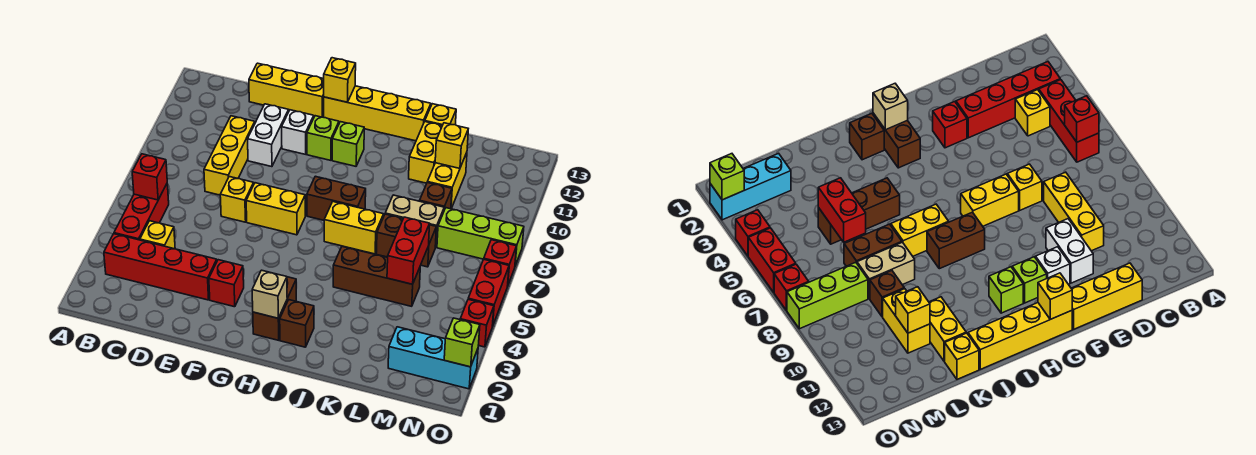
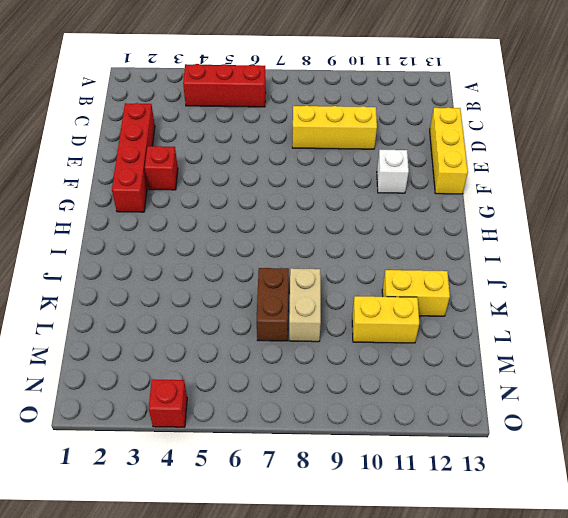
red 1x4 brick [112,103,155,212] -> red 1x4 brick moved to [104,234,217,300]
none -> yellow 1x1 brick [140,221,175,249]
none -> yellow 1x1 brick [220,177,254,222]
none -> white 1x2 brick [248,104,289,167]
none -> yellow 1x2 brick [246,183,305,235]

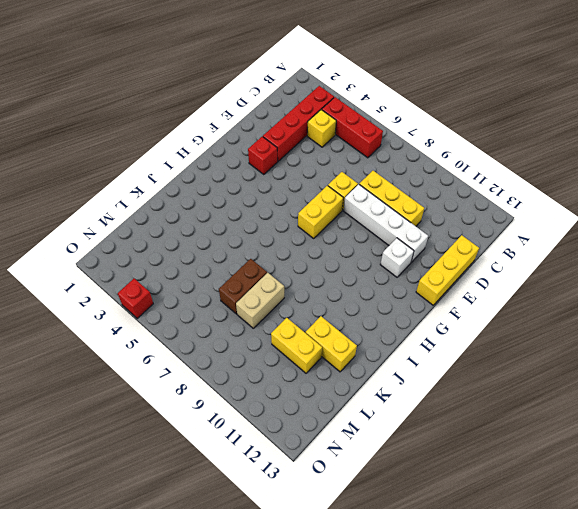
white 1x4 brick [344,184,428,262] -> white 1x2 brick [248,104,289,167]
none -> lime 1x1 brick [307,116,339,160]
none -> yellow 1x4 brick [324,86,431,141]
none -> brown 1x2 brick [253,277,296,340]
none -> brown 1x2 brick [307,176,366,220]

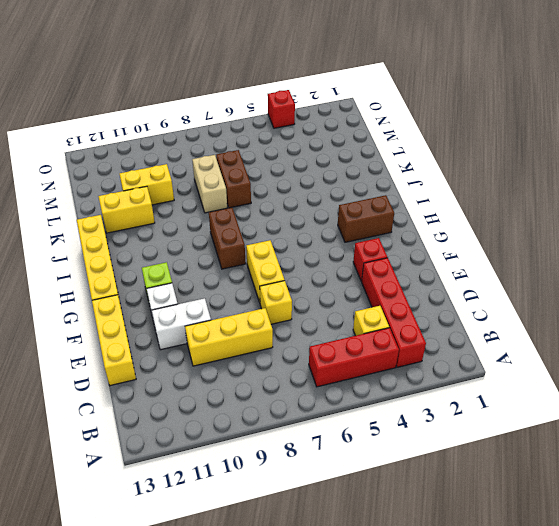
none -> lime 1x1 brick [332,122,364,166]
none -> brown 1x1 brick [280,300,314,347]
none -> yellow 1x2 brick [324,202,384,254]
none -> brown 1x3 brick [333,247,420,306]

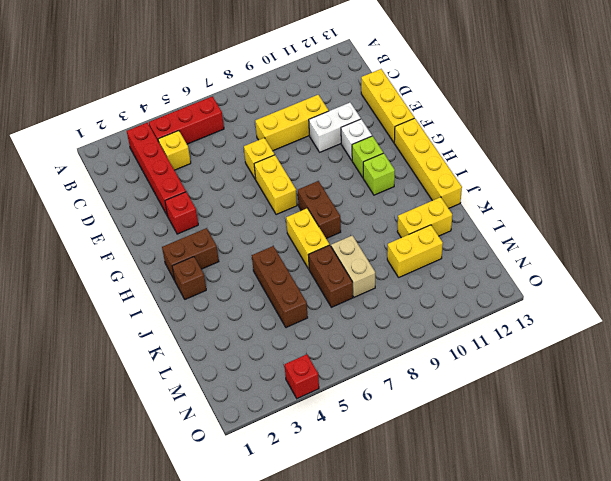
none -> yellow 1x1 brick [425,104,456,126]
none -> brown 1x1 brick [420,183,452,210]
none -> cyan 1x3 brick [388,327,478,389]
none -> lime 1x3 brick [437,208,524,265]

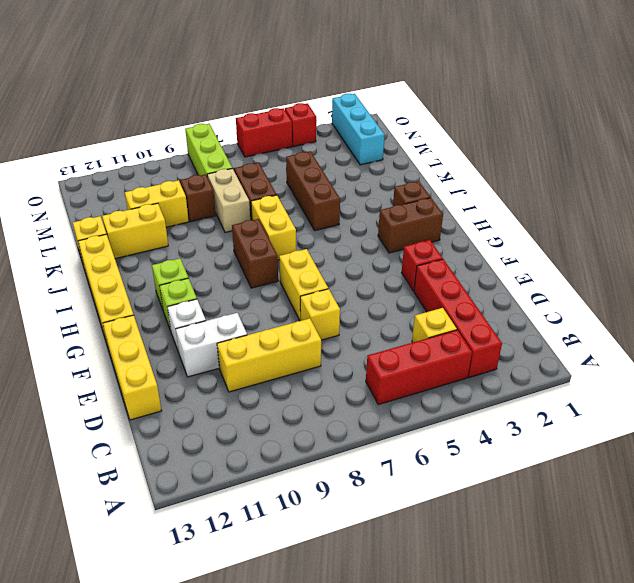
none -> red 1x1 brick [484,240,517,284]
none -> red 1x1 brick [132,154,167,200]
none -> yellow 1x1 brick [324,58,356,102]
none -> tan 1x1 brick [252,270,287,318]

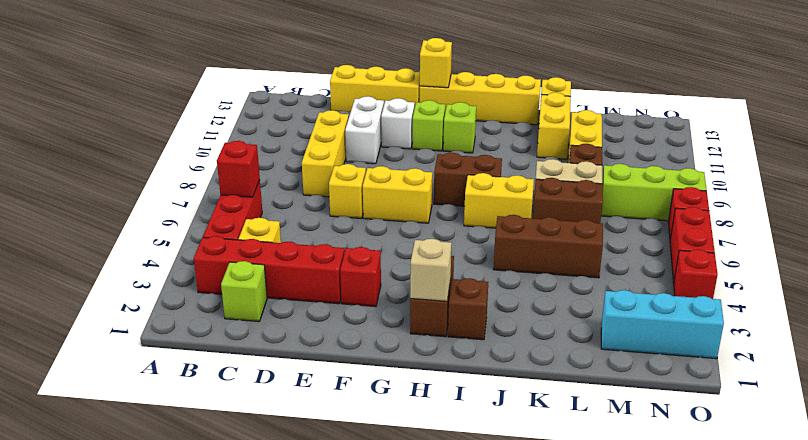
lime 1x1 brick [221,261,267,322] -> lime 1x1 brick moved to [444,318,480,367]
none -> red 1x2 brick [387,217,430,284]
none -> yellow 1x1 brick [435,123,468,168]

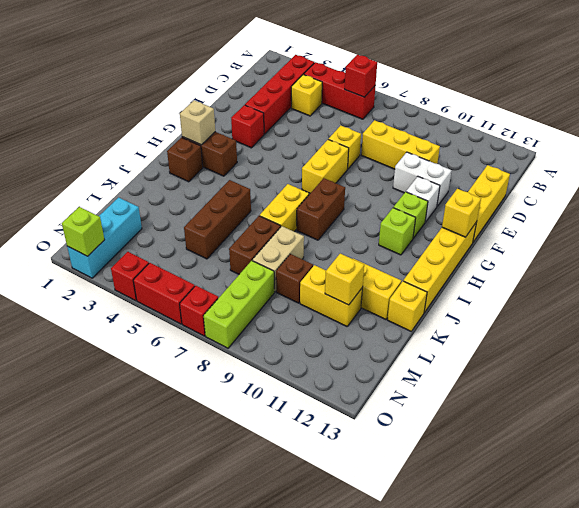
none -> red 1x2 brick [387,217,430,284]

